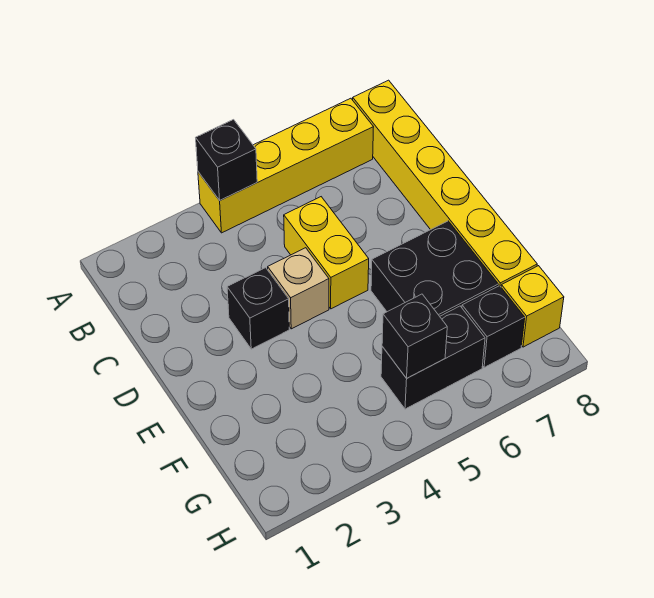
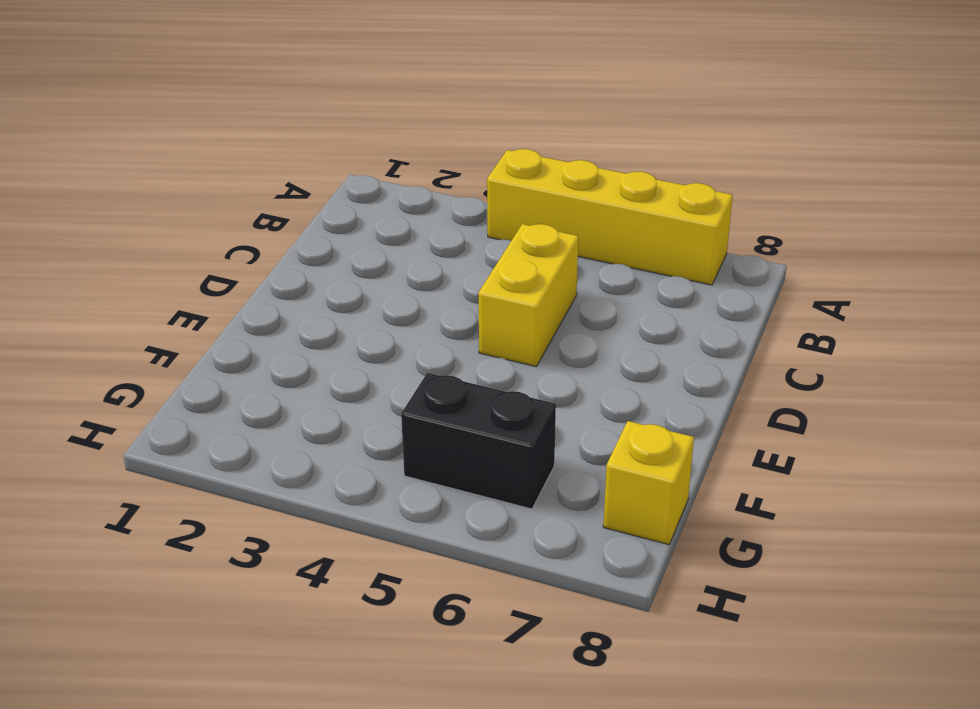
none -> yellow 1x6 brick [353,80,537,287]
none -> black 1x1 brick [227,268,289,349]

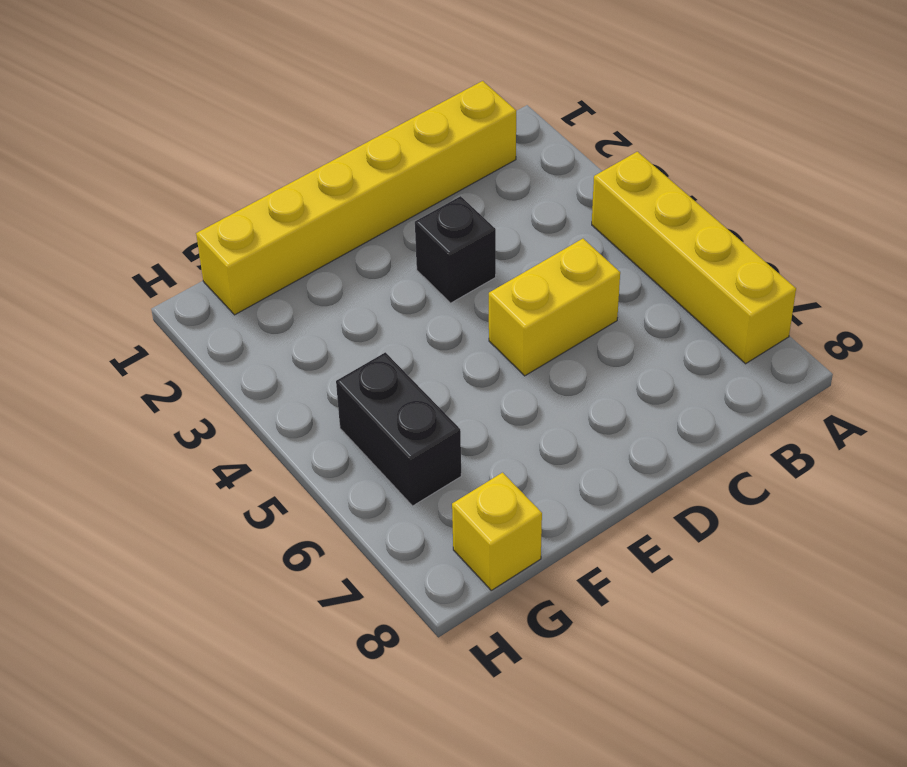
yellow 1x6 brick [196,81,516,315] -> yellow 1x6 brick moved to [353,80,537,287]
none -> tan 1x1 brick [268,248,329,329]
none -> black 2x2 brick [371,221,498,316]

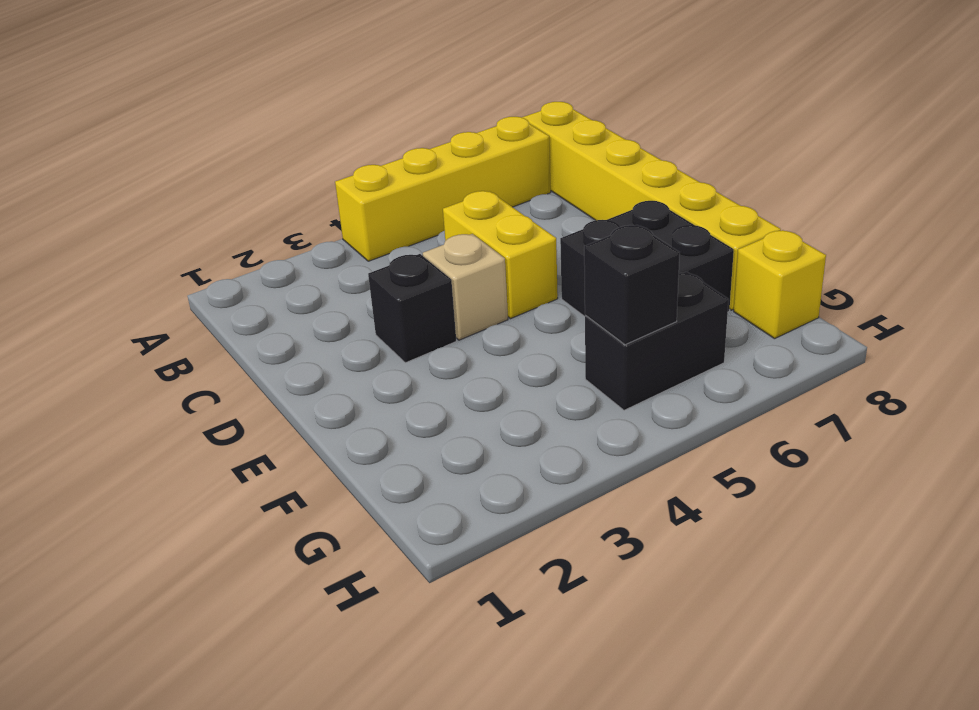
none -> black 1x1 brick [462,286,525,368]
none -> black 1x1 brick [196,120,257,200]

